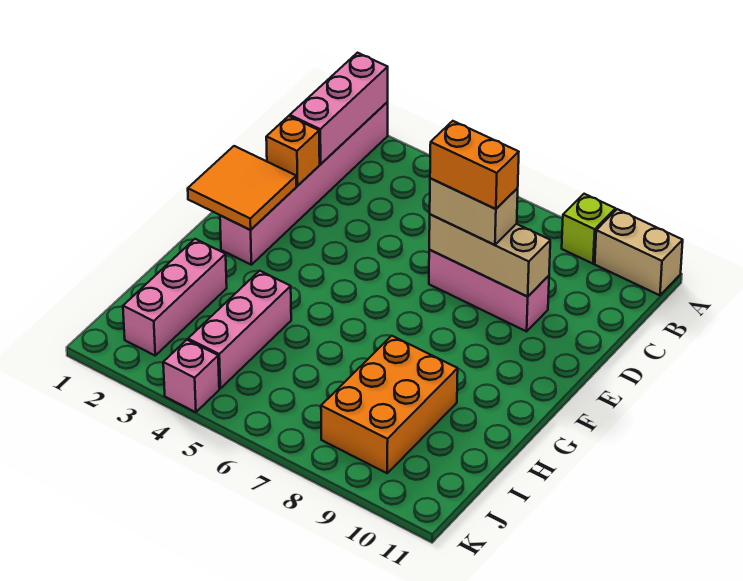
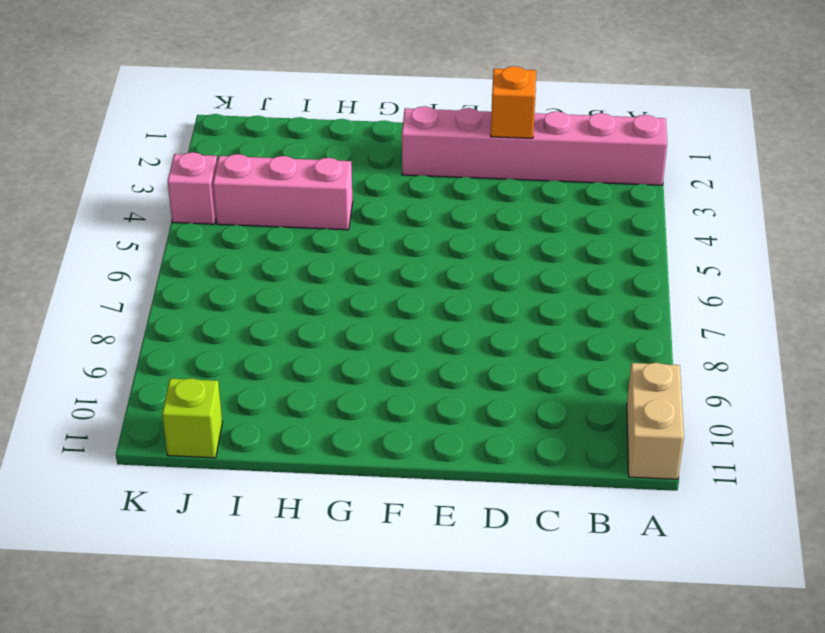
lime 1x1 brick [162,378,222,458] -> lime 1x1 brick moved to [562,194,615,264]
none -> pink 1x3 brick [429,250,549,331]
none -> pink 1x3 brick [123,239,227,355]
none -> orange 2x3 brick [321,336,458,473]

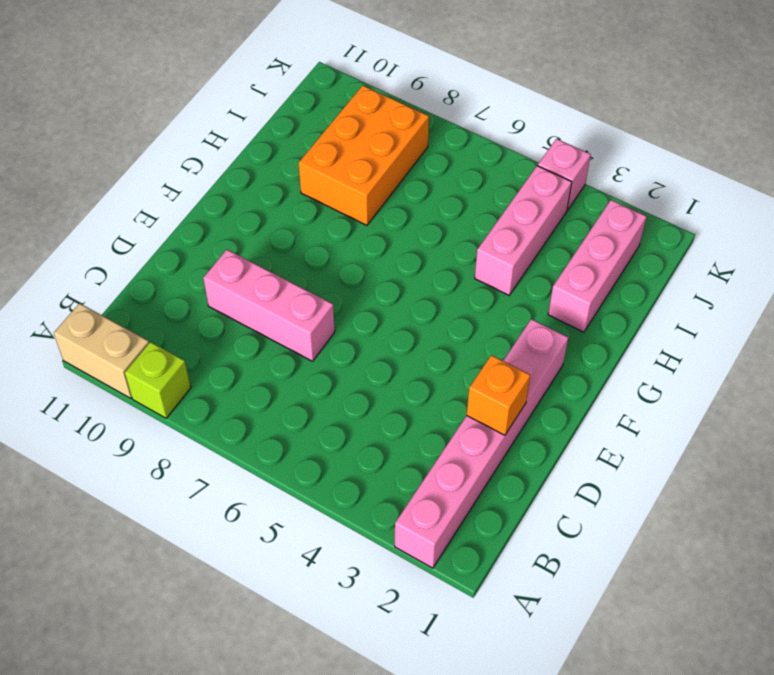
none -> pink 1x3 brick [290,53,388,164]
none -> tan 1x3 brick [429,214,550,297]
none -> orange 2x2 tile [188,146,296,230]

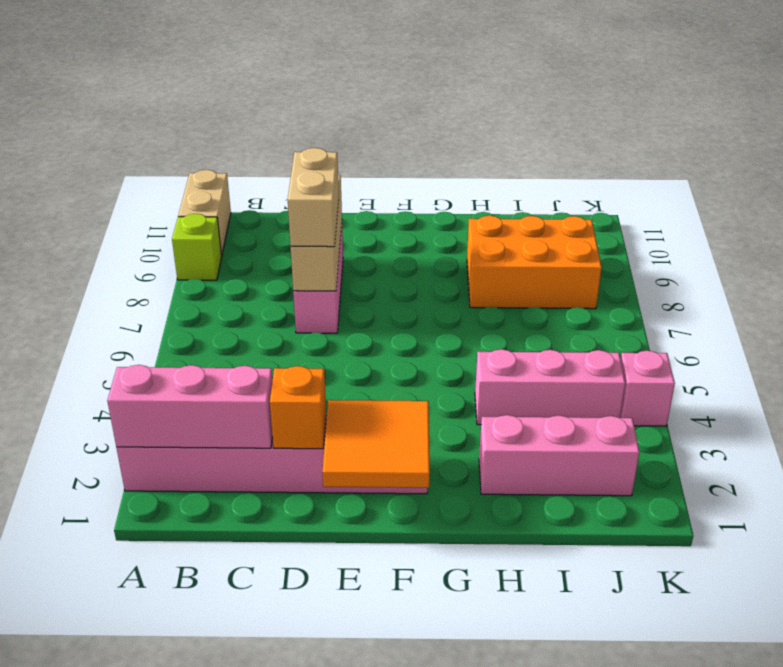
none -> orange 1x2 brick [430,121,519,209]

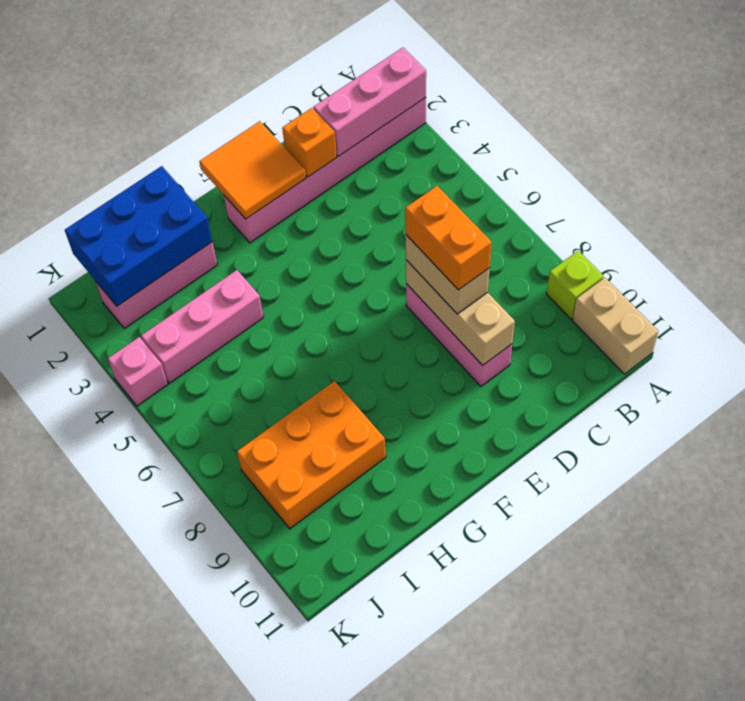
blue 2x3 brick [65,166,212,306] -> none

